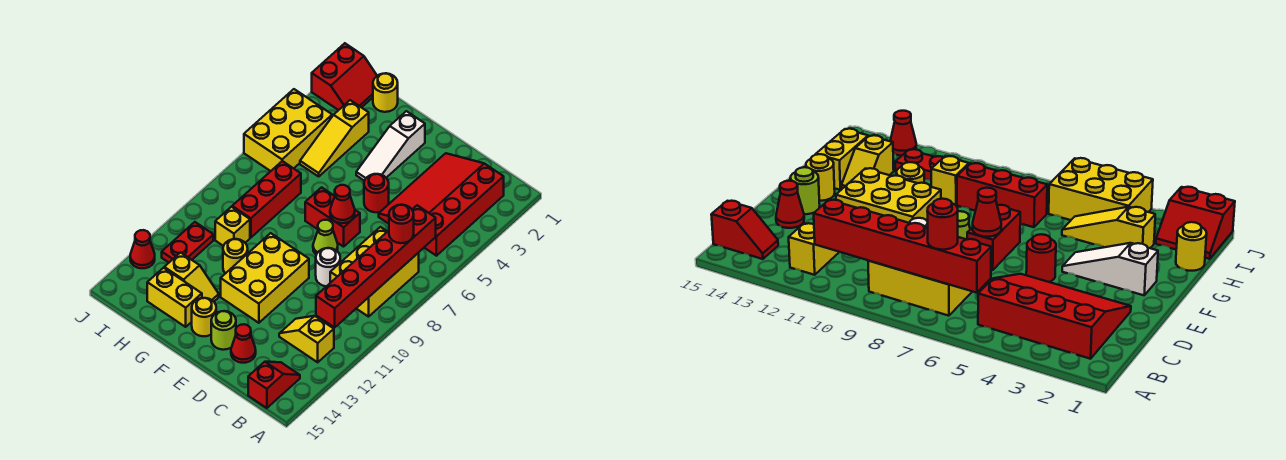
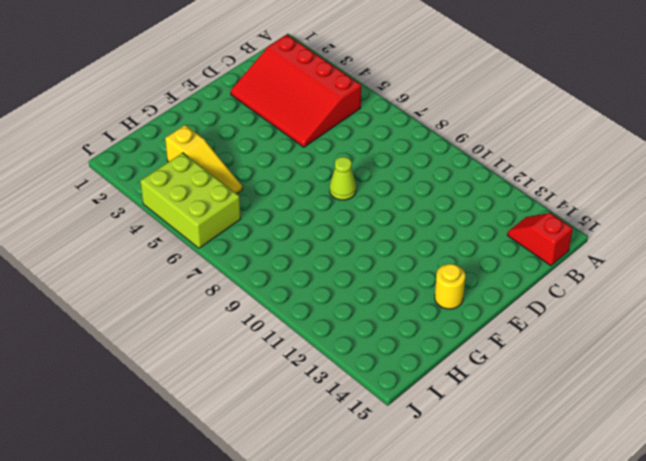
lime 2x3 brick [140,153,241,248] -> yellow 2x3 brick [244,89,332,171]
none -> yellow 2x3 brick [330,227,419,317]
none -> yellow 1x2 slope [279,316,334,362]
none -> white 1x1 round brick [316,248,340,286]

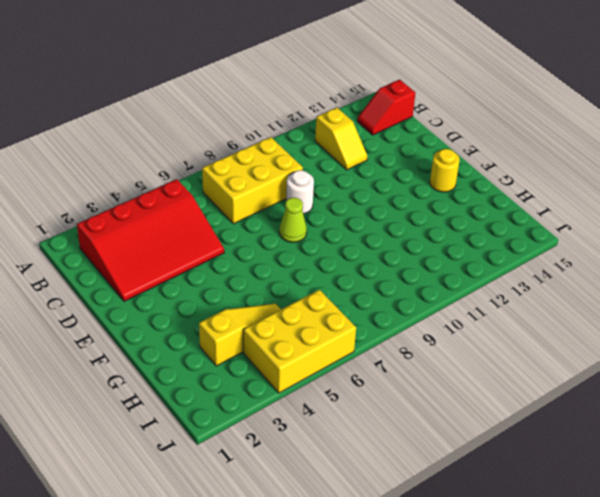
none -> red 1x1 cone [231,324,256,363]
none -> red 1x1 round brick [364,174,389,212]
none -> red 1x2 brick [305,187,360,247]

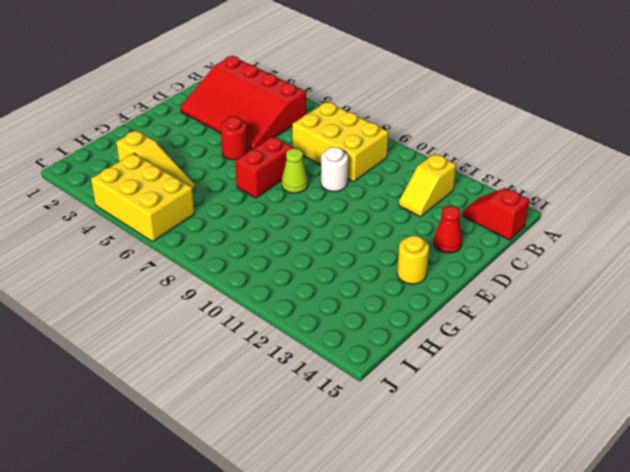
none -> yellow 2x3 brick [221,233,309,323]
none -> lime 1x1 round brick [211,311,236,350]
none -> white 1x3 slope [356,111,425,181]

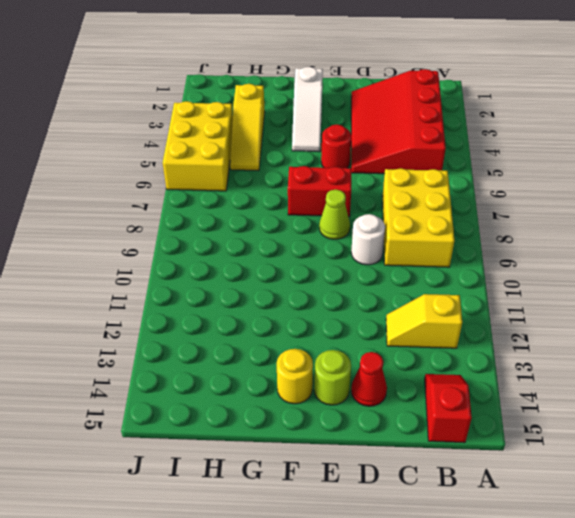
none -> yellow 2x3 brick [221,233,309,323]
none -> yellow 1x1 round brick [223,239,248,274]
none -> yellow 1x2 slope [164,253,219,301]

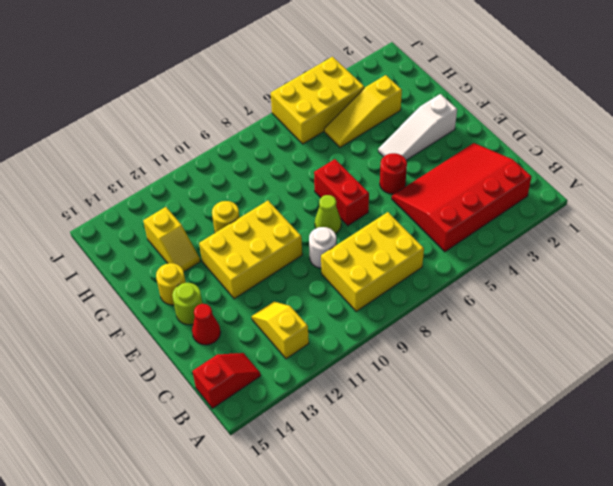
none -> yellow 1x2 brick [147,268,202,327]
none -> yellow 1x1 round brick [373,73,398,112]
none -> red 1x3 brick [232,161,301,238]

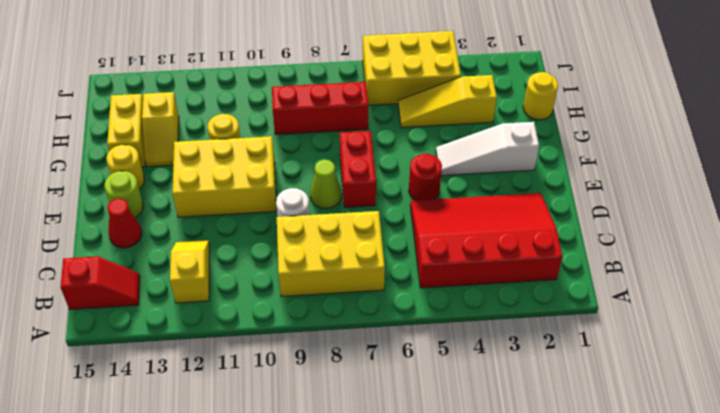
none -> yellow 1x1 brick [215,207,250,246]
none -> red 2x2 slope [312,43,377,110]
none -> red 1x2 plate [162,222,213,262]

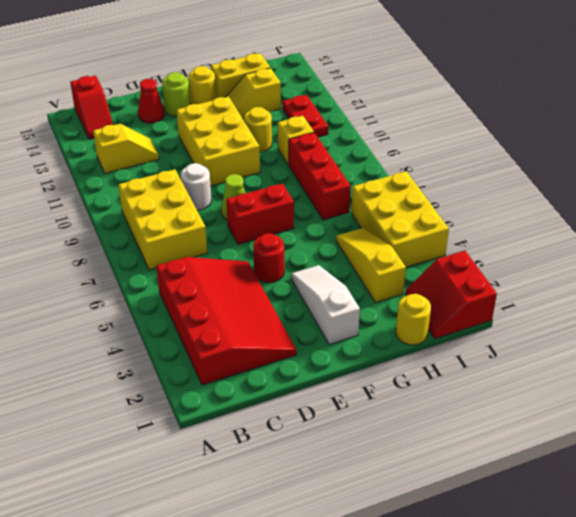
none -> red 1x1 cone [130,230,155,268]
none -> red 1x6 brick [316,205,436,327]
none -> red 1x1 cone [330,185,355,223]

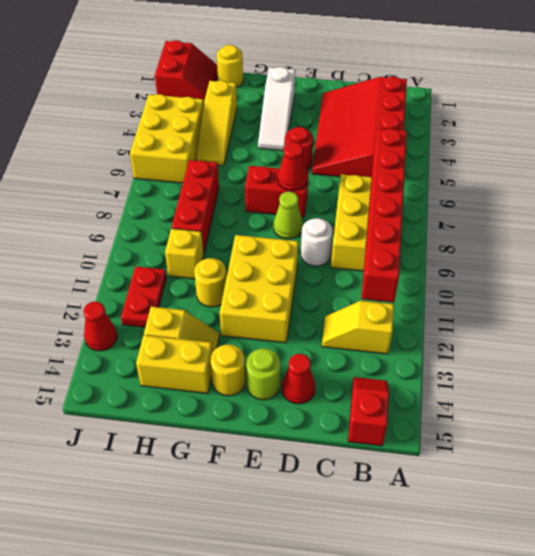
none -> red 1x1 round brick [389,205,414,243]

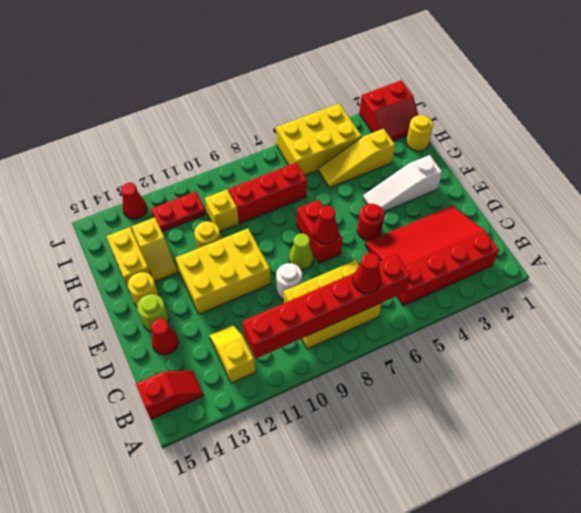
red 1x1 cone [353,253,381,293] -> red 1x1 round brick [389,205,414,243]

